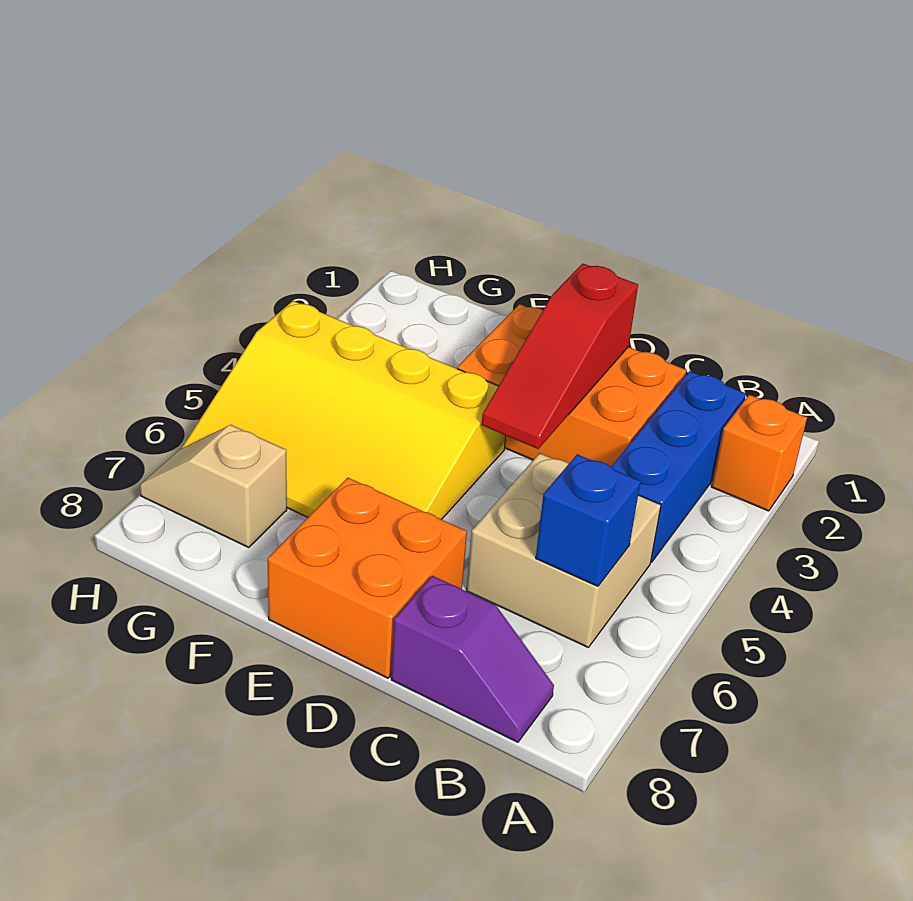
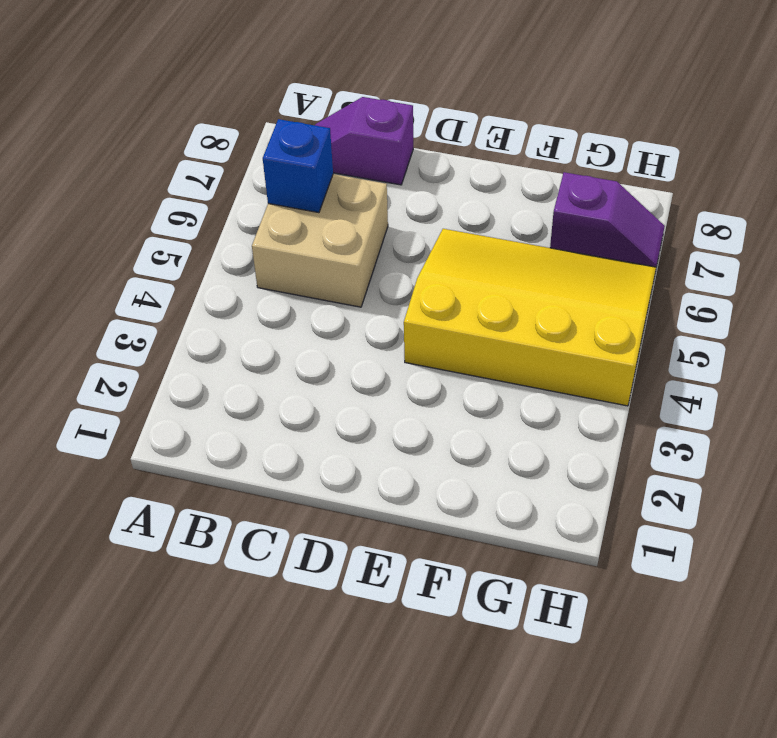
purple 1x2 slope [550,172,665,267] -> tan 1x2 slope [140,425,287,548]
none -> orange 1x1 brick [712,395,807,511]
none -> blue 1x3 brick [611,371,746,563]

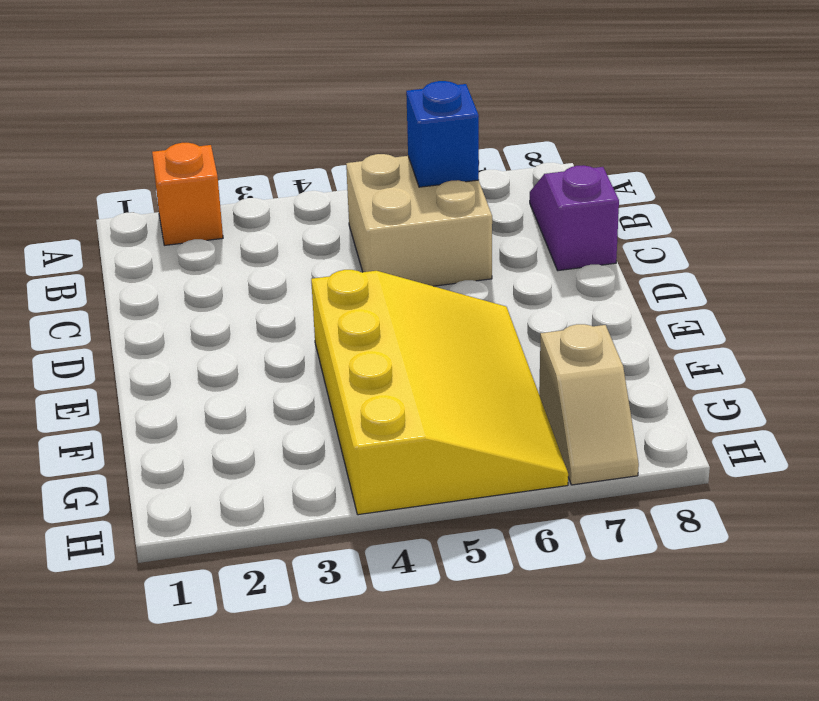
none -> blue 1x3 brick [611,371,746,563]
none -> orange 2x3 brick [457,304,687,467]

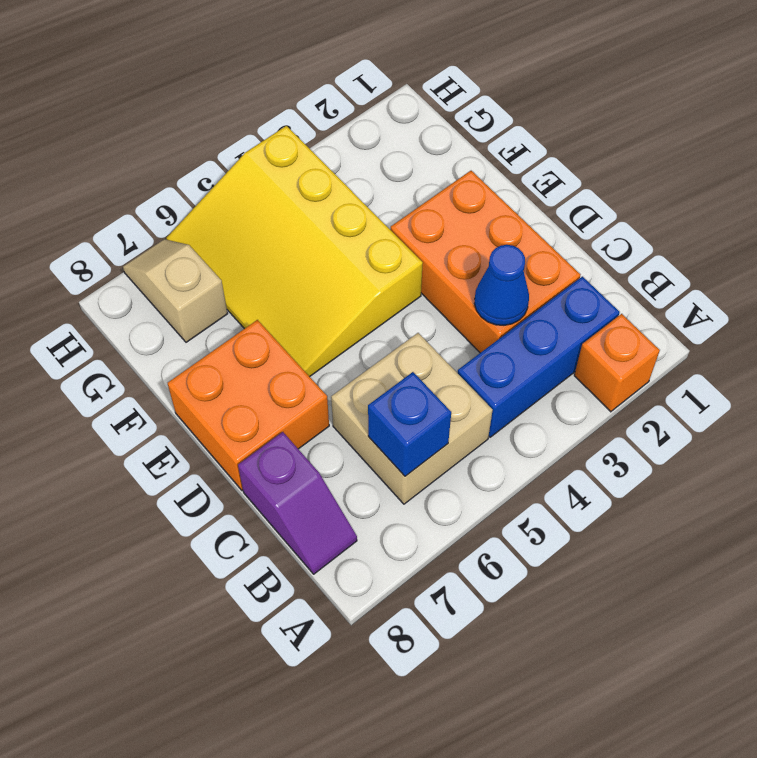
blue 1x1 cone [474,245,529,325] -> none
none -> red 1x3 slope [482,264,638,449]

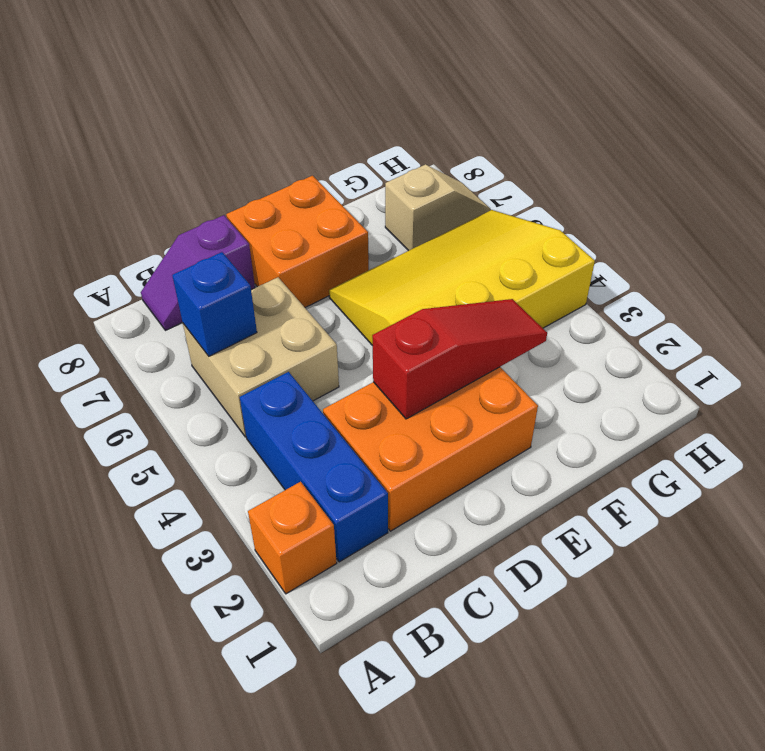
red 1x3 slope [372,299,547,419] -> red 1x3 slope turned to [482,264,638,449]

